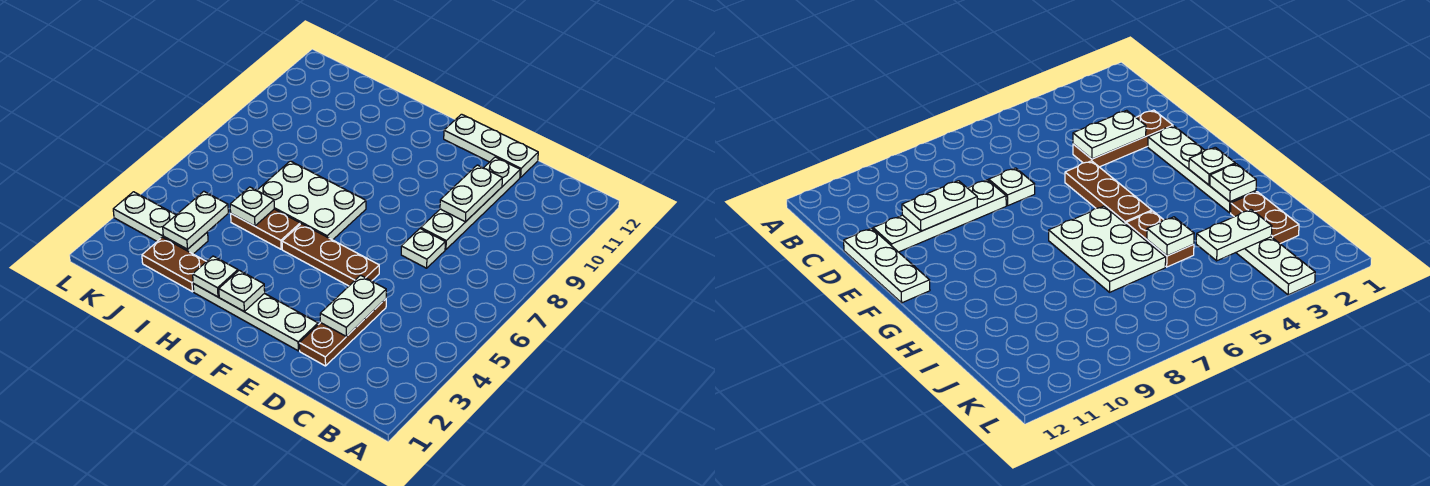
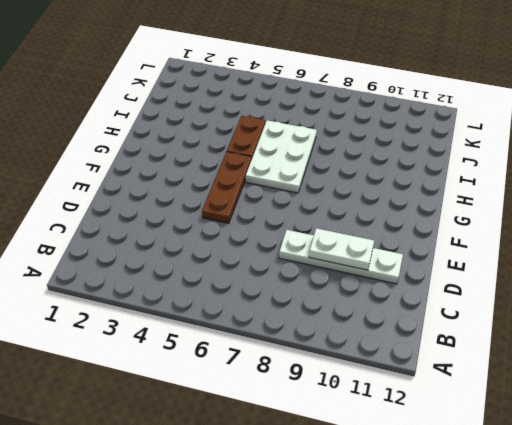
none -> brown 1x3 plate [299,299,386,366]
none -> white 1x1 plate [401,228,445,268]
none -> white 1x3 plate [444,114,538,177]

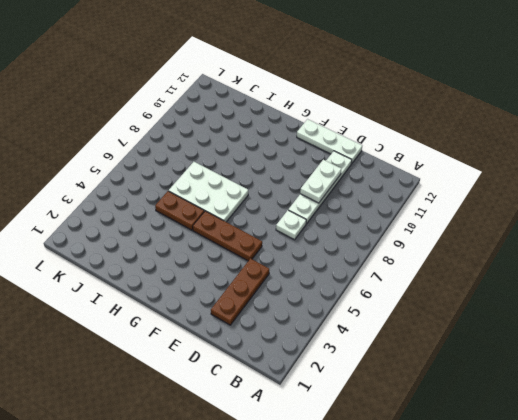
none -> white 1x4 plate [193,284,318,351]
none -> brown 1x2 plate [142,237,207,292]
none -> white 1x3 plate [113,192,208,254]

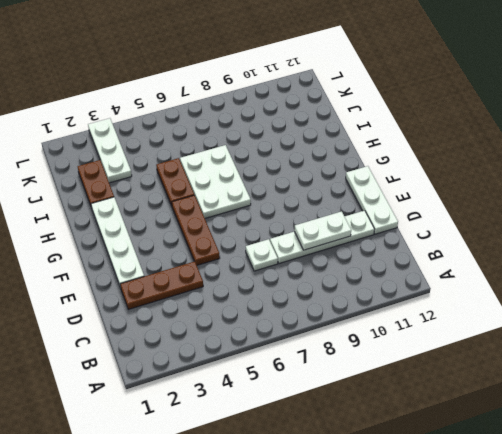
none -> white 1x2 plate [320,275,386,337]
none -> white 1x1 plate [219,270,265,311]
none -> white 1x1 plate [193,256,238,297]

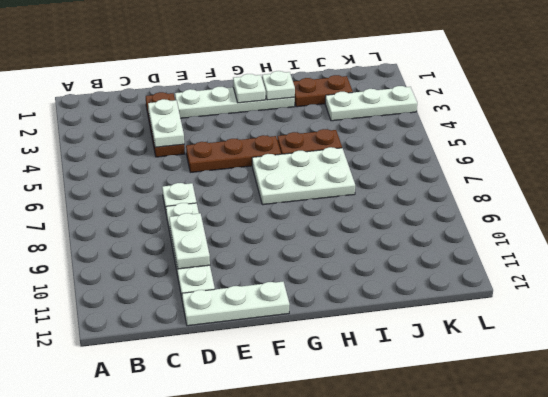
none -> white 1x1 plate [230,187,274,226]
none -> white 1x2 plate [163,191,228,249]

